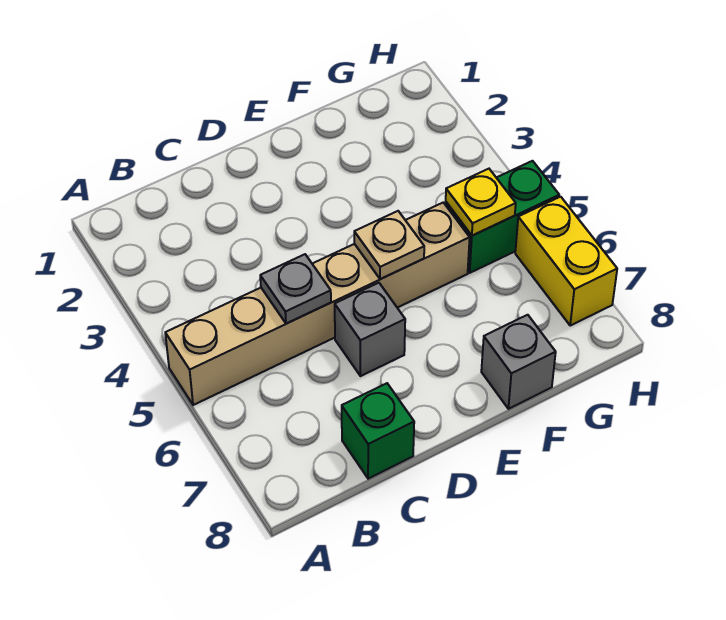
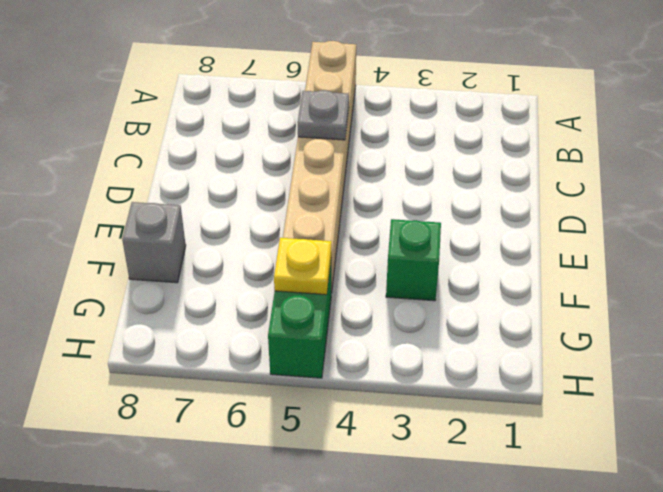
green 1x1 brick [386,219,441,301] -> green 1x1 brick moved to [342,383,414,479]
none -> grey 1x1 brick [335,283,405,376]
none -> yellow 1x2 brick [515,197,617,325]

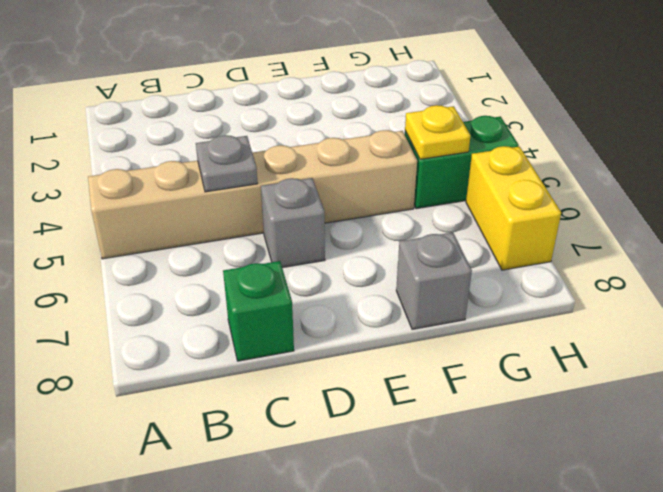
none -> tan 1x1 plate [354,211,424,279]

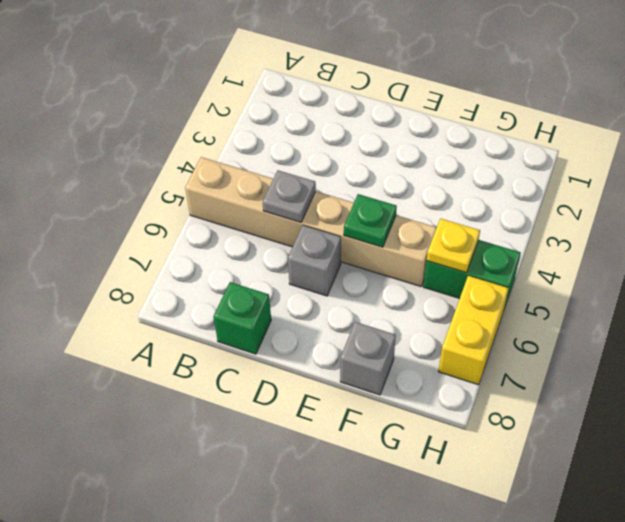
green 1x1 plate [344,194,397,247] -> tan 1x1 plate [354,211,424,279]

